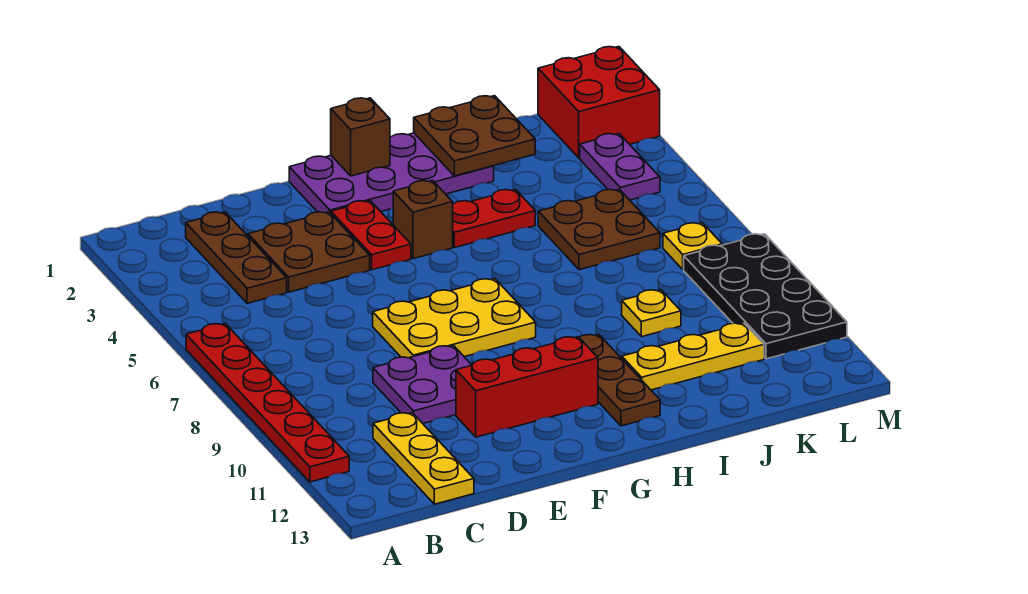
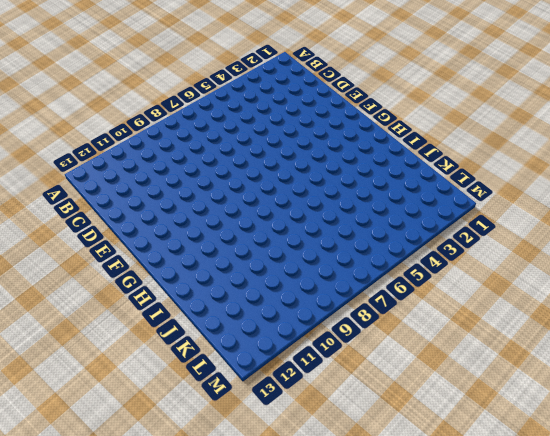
none -> red 1x6 plate [186,324,349,482]
none -> brown 1x3 plate [186,212,287,303]
none -> yellow 1x3 plate [373,413,474,504]

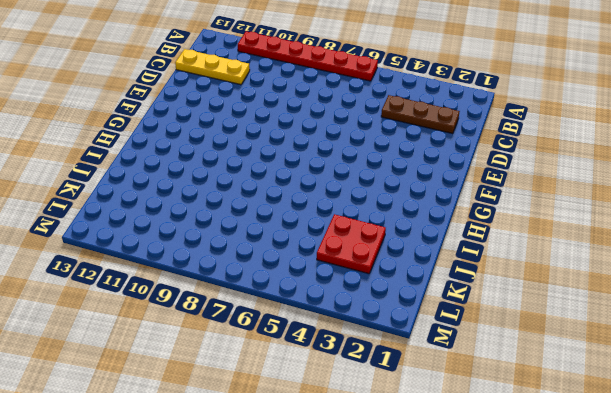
red 2x2 plate [317,214,386,274] -> none
none -> brown 2x2 plate [248,212,370,292]
none -> purple 2x2 plate [373,346,471,424]
none -> yellow 2x3 plate [373,279,536,358]

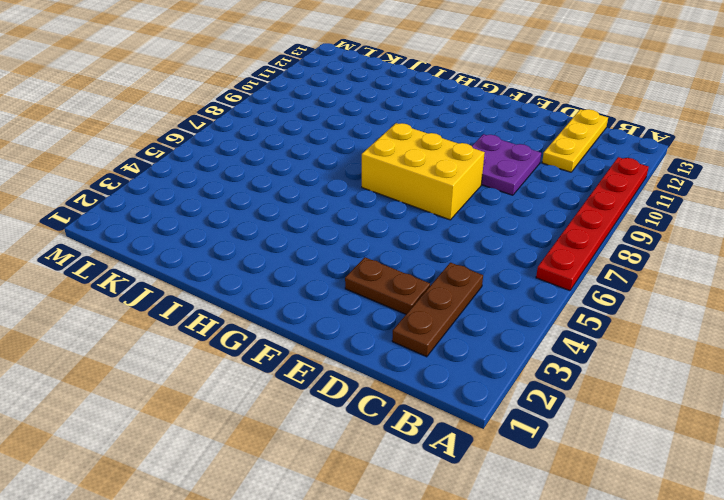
brown 1x2 plate [345,257,430,314] -> brown 2x2 plate [248,212,370,292]
yellow 2x3 brick [362,123,485,220] -> yellow 2x3 plate [373,279,536,358]
none -> red 1x3 brick [456,337,598,437]
none -> purple 2x4 plate [289,133,494,213]
none -> red 1x2 plate [331,201,411,270]

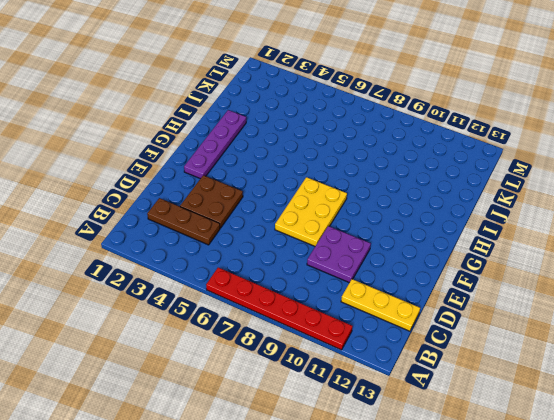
purple 1x4 plate [184,110,246,179] -> purple 2x4 plate [289,133,494,213]
none -> red 1x3 brick [456,337,598,437]
none -> red 1x2 plate [331,201,411,270]
none -> brown 1x1 brick [393,181,453,259]

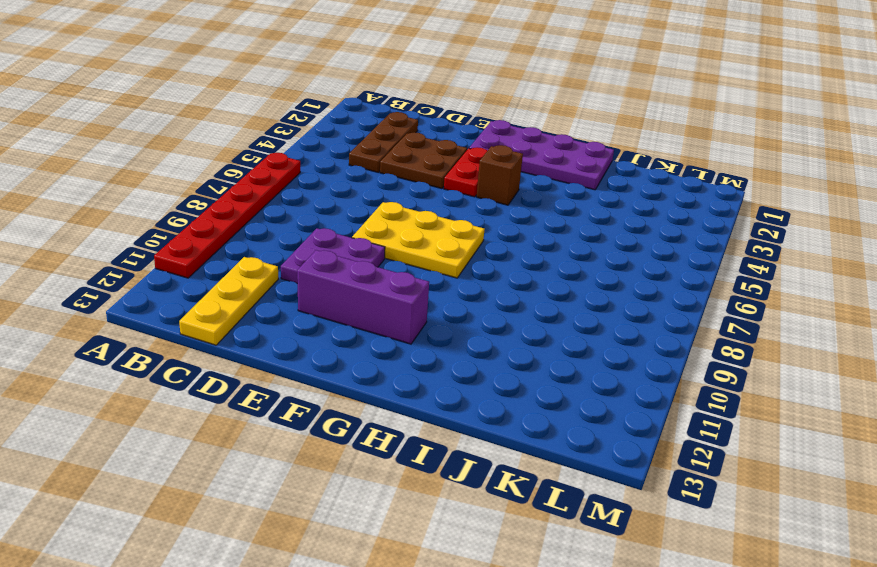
purple 1x3 brick [297,250,429,344] -> red 1x3 brick [456,337,598,437]
none -> red 1x2 plate [453,189,535,248]
none -> brown 1x3 plate [579,335,660,426]
none -> yellow 1x3 plate [622,323,764,390]

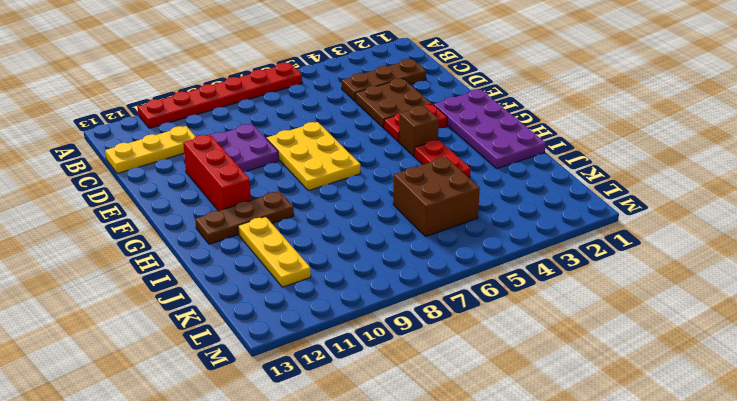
brown 2x2 brick [393,157,480,237] -> brown 2x2 plate [538,189,660,270]
none -> yellow 1x1 plate [622,290,681,337]
none -> red 2x2 brick [538,47,660,158]
none -> purple 1x2 plate [580,134,660,200]

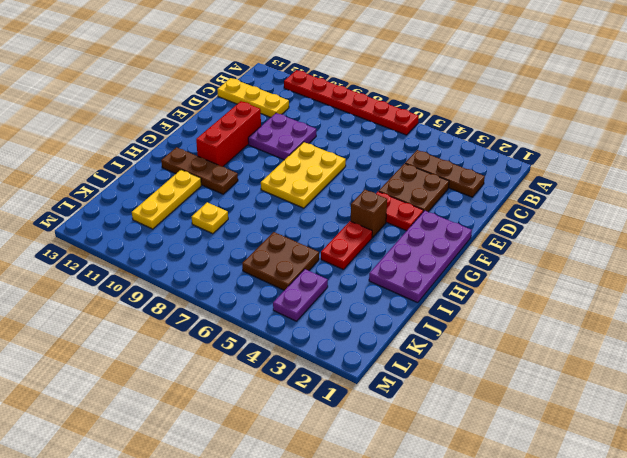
purple 1x2 plate [273,269,328,321] -> purple 1x2 plate turned to [580,134,660,200]
none -> red 2x2 brick [538,47,660,158]
none -> yellow 1x1 plate [663,223,722,270]
none -> black 2x4 plate [684,234,847,359]

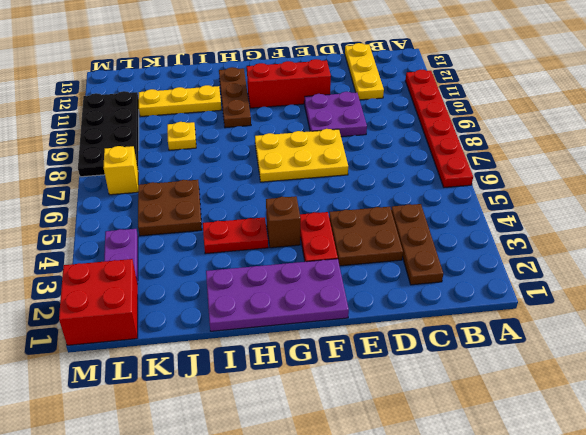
yellow 1x1 brick [103,146,138,195] -> yellow 1x1 plate [663,223,722,270]
none -> brown 1x1 brick [331,98,390,176]
none -> brown 2x2 plate [414,96,535,176]

